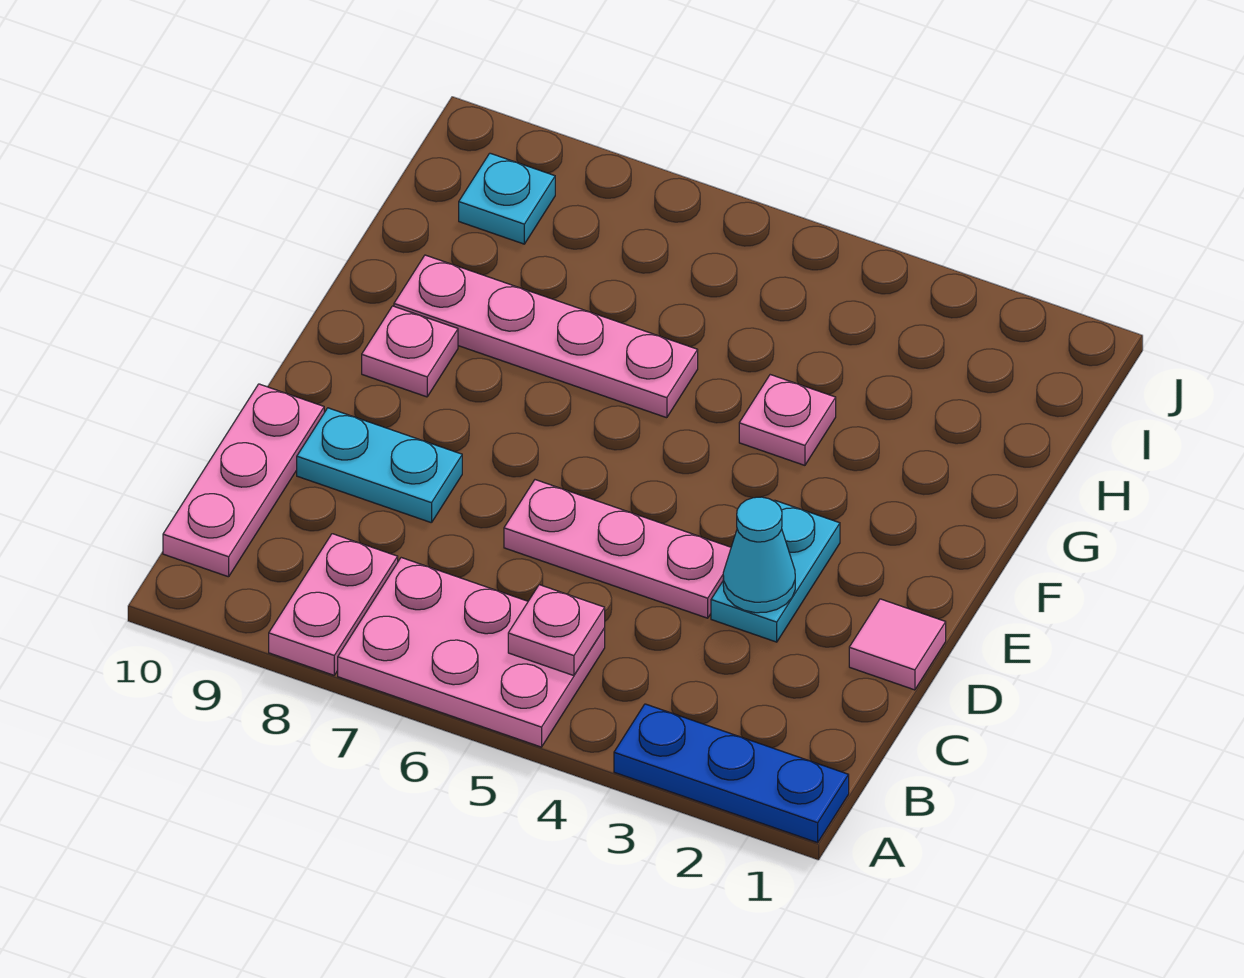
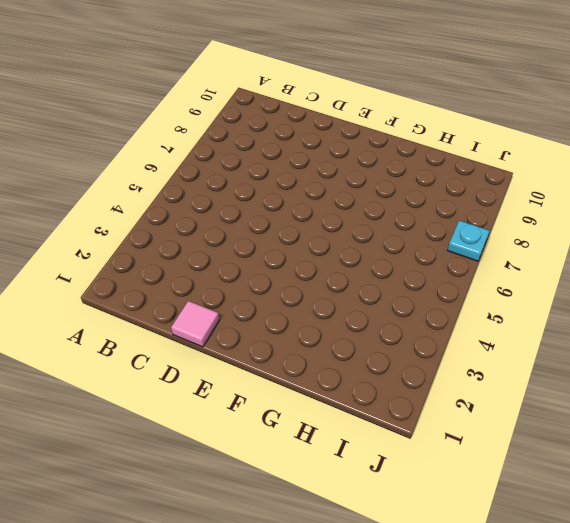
cyan 1x1 plate [447,220,489,261] -> cyan 1x1 plate moved to [459,153,555,244]
none -> blue 1x3 plate [614,704,849,843]
none -> pink 2x3 plate [338,558,605,747]
none -> pink 1x2 plate [269,534,398,675]

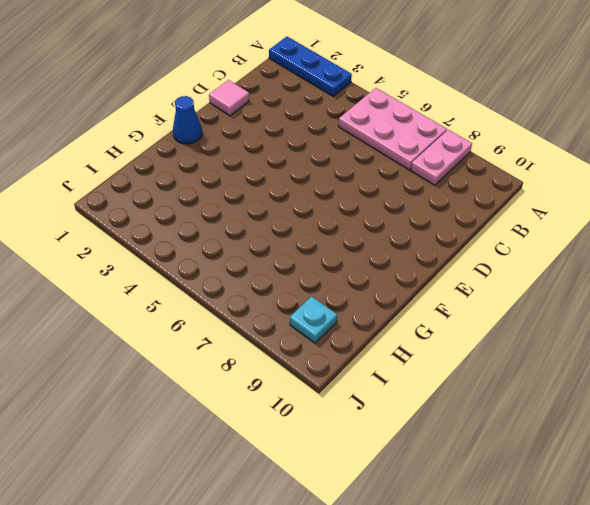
blue 1x1 cone [173,96,202,144] -> none
none -> pink 1x3 plate [163,384,324,577]
none -> cyan 1x2 plate [711,500,840,642]
none -> pink 1x3 plate [504,480,731,618]

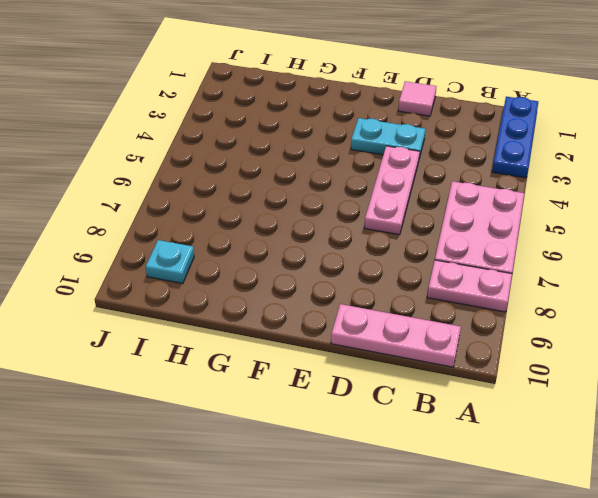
none -> cyan 1x2 plate [297,408,462,523]
none -> pink 1x1 plate [362,306,458,397]
none -> pink 1x1 plate [739,375,836,465]

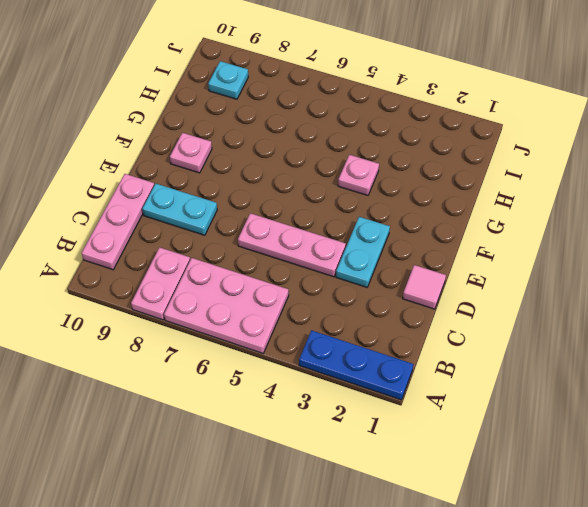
none -> pink 1x4 plate [394,255,698,418]
none -> pink 1x1 plate [508,585,605,676]
none -> cyan 1x1 cone [723,497,795,613]

